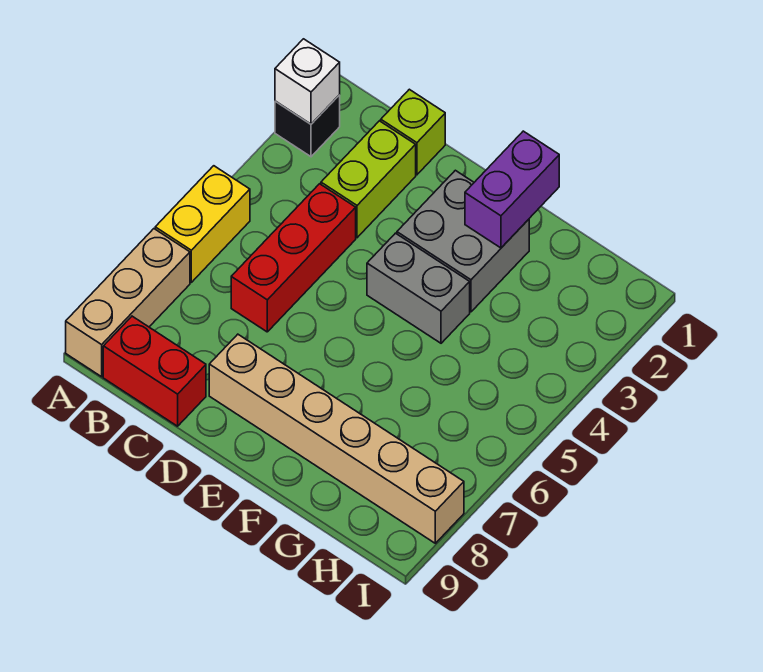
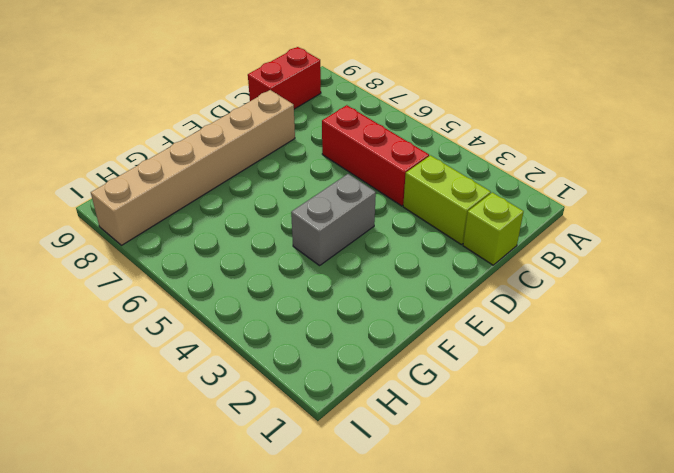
none -> black 1x1 brick [275,95,340,157]
none -> yellow 1x2 brick [155,166,250,282]
none -> tan 1x3 brick [66,229,190,377]

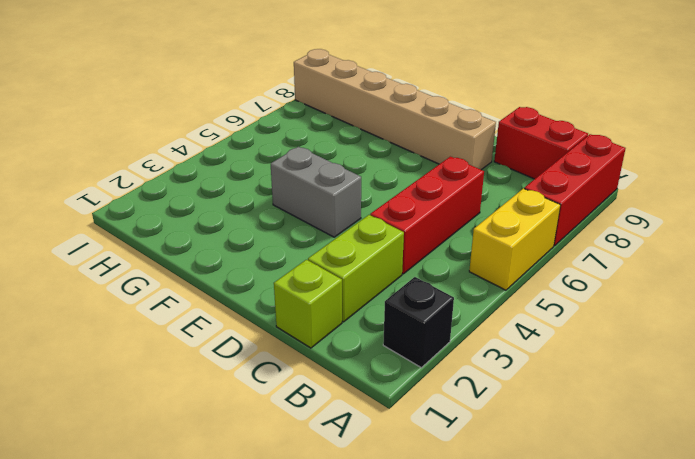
red 1x3 brick [524,134,626,246] -> tan 1x3 brick [66,229,190,377]
none -> grey 2x2 brick [397,170,529,312]
none -> white 1x1 brick [275,39,340,124]
none -> purple 1x2 brick [465,131,559,248]

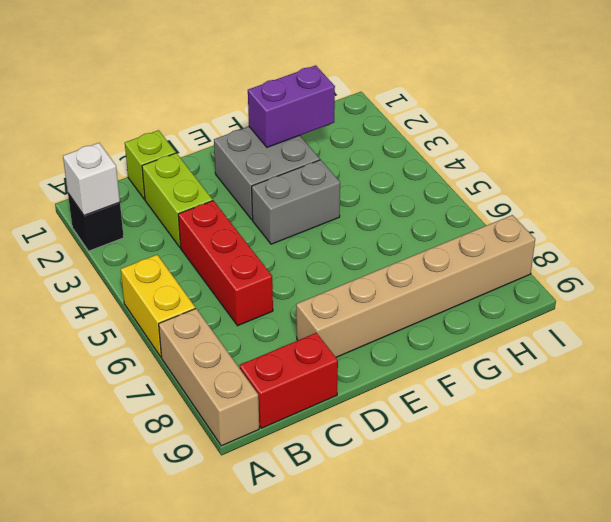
purple 1x2 brick [248,65,335,147] -> purple 1x2 brick turned to [465,131,559,248]

